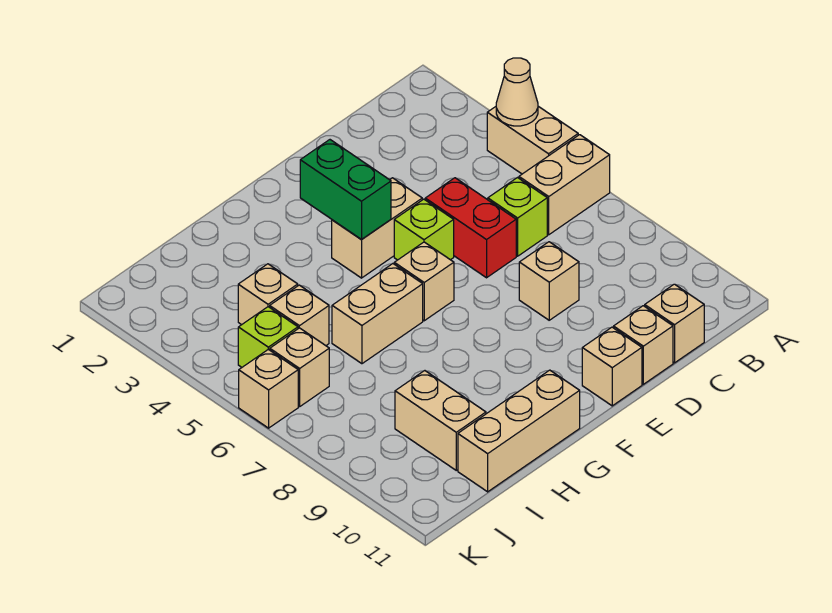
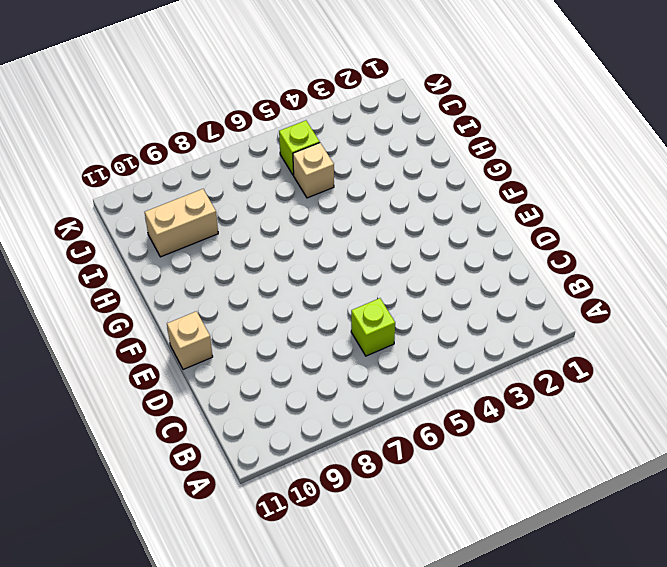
none -> tan 1x2 brick [487,106,578,174]
none -> tan 1x2 brick [519,135,610,235]
none -> tan 1x1 brick [645,284,704,363]

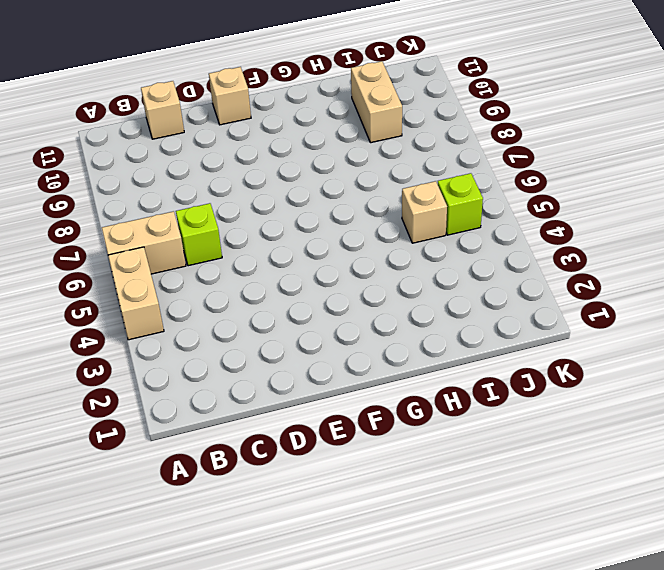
none -> red 1x2 brick [425,178,516,278]
none -> tan 1x1 brick [519,242,579,320]
none -> tan 1x1 brick [614,306,673,384]

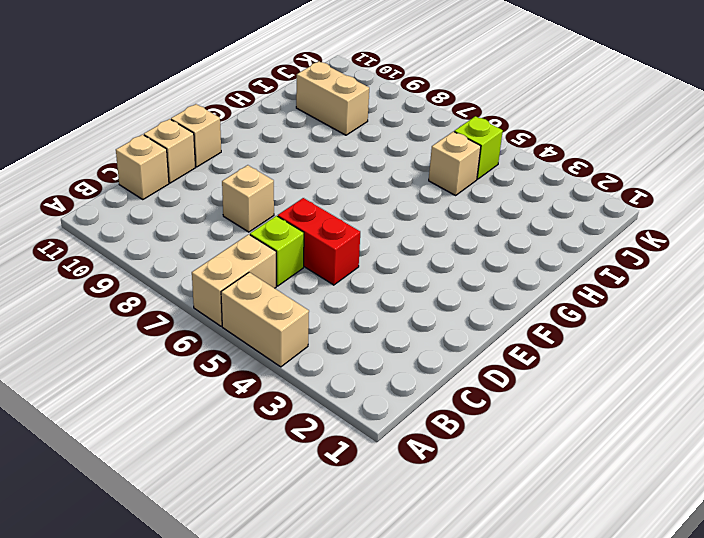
none -> tan 1x2 brick [332,178,422,278]
none -> lime 1x1 brick [394,199,454,260]
none -> tan 1x1 brick [394,242,454,321]

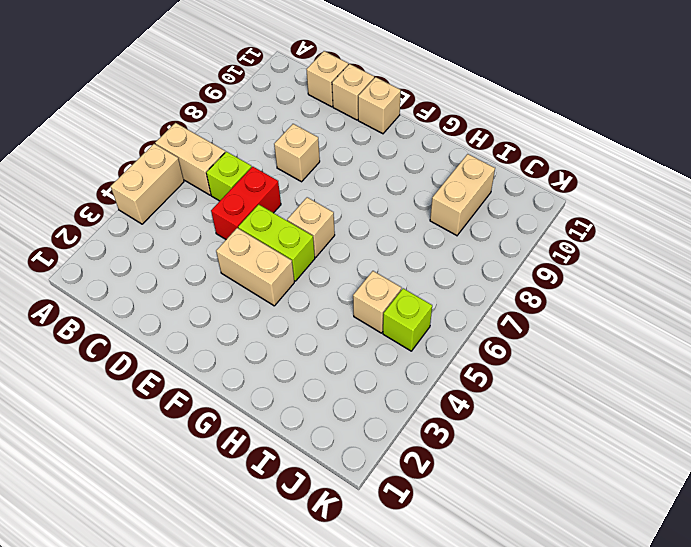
lime 1x2 brick [238,204,315,281] -> lime 1x1 brick [394,199,454,260]
none -> tan 1x2 brick [332,264,423,364]
none -> tan 1x3 brick [458,370,580,492]
none -> tan 1x1 brick [238,264,298,325]

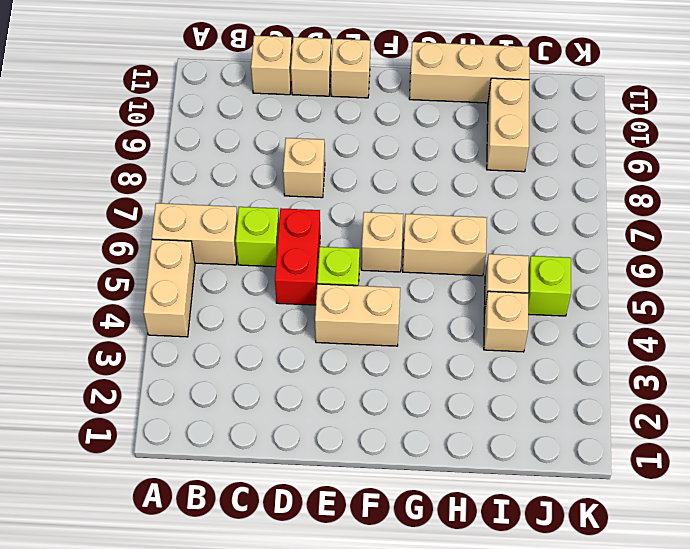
none -> tan 1x1 brick [270,328,329,407]
none -> tan 1x1 brick [239,349,298,428]
none -> tan 1x1 cone [496,58,538,126]

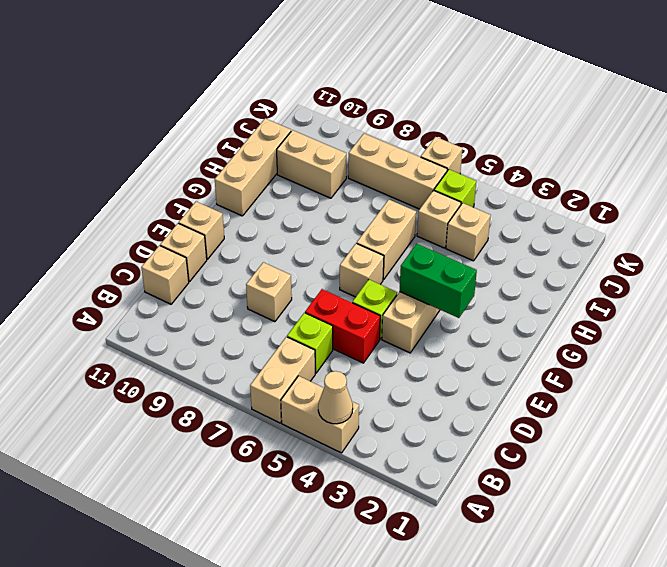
tan 1x3 brick [348,134,447,209] -> tan 1x1 brick [270,328,329,407]

